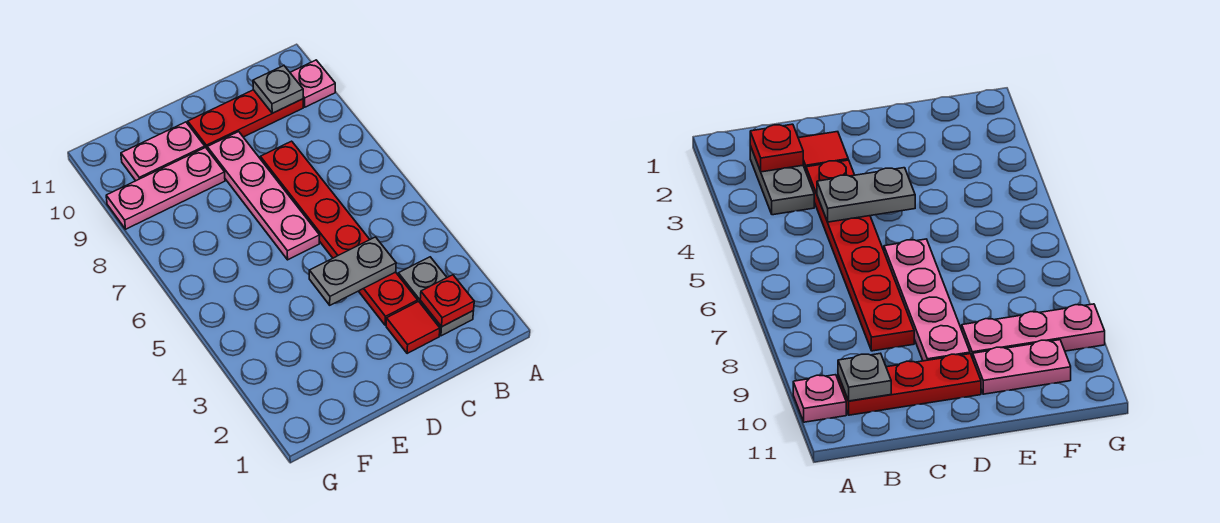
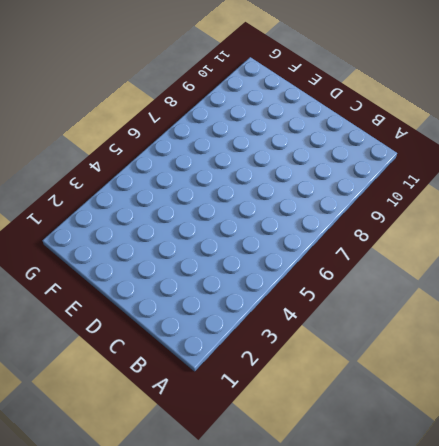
none -> pink 1x1 plate [290,60,335,107]
none -> grey 1x2 plate [398,257,473,336]

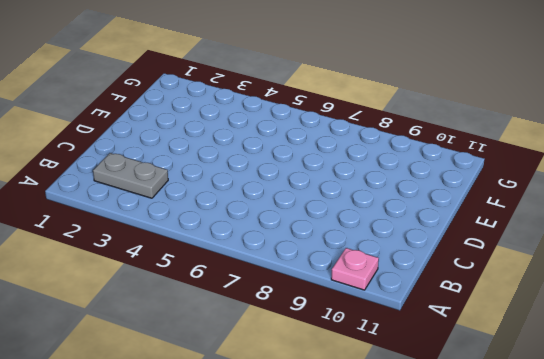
none -> red 1x3 plate [188,90,303,148]
none -> red 1x1 tile [386,301,440,354]

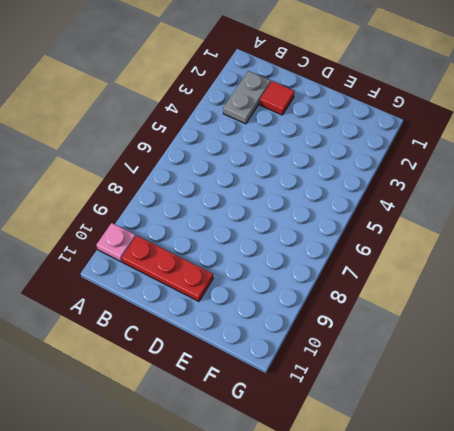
none -> red 1x6 plate [260,141,418,325]
none -> pink 1x4 plate [207,132,320,260]

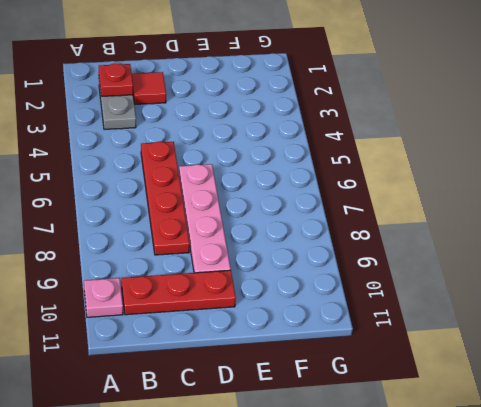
red 1x4 plate [141,142,190,255] -> red 1x6 plate [260,141,418,325]
none -> pink 1x3 plate [106,148,225,229]
none -> pink 1x2 plate [121,122,205,181]

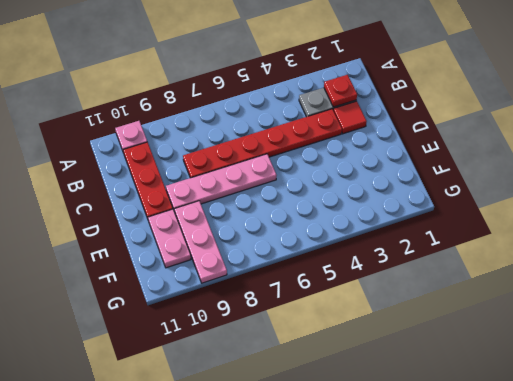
none -> grey 1x1 plate [253,65,303,113]
none -> grey 1x2 plate [309,237,396,305]

